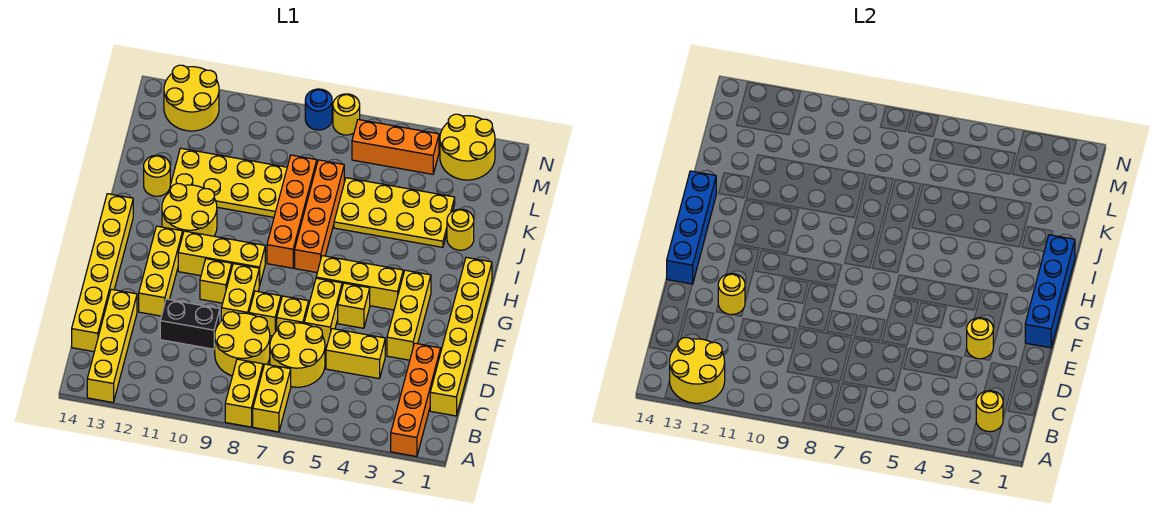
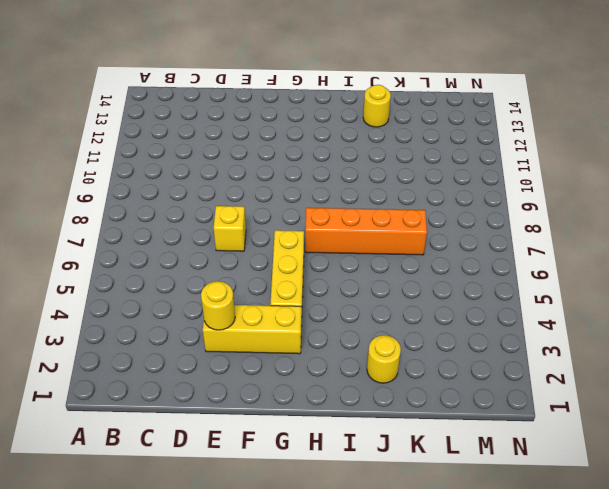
none -> orange 1x4 brick [391,343,441,456]
none -> yellow 1x2 brick [253,364,291,432]
none -> yellow 1x2 brick [225,359,263,427]
none -> yellow 1x4 brick [87,289,137,402]

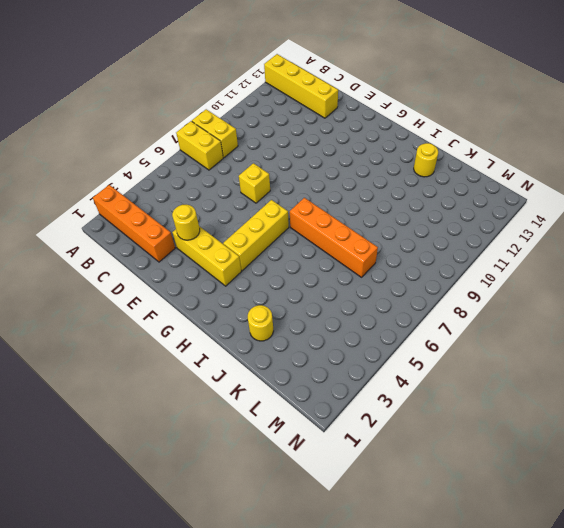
none -> yellow 1x6 brick [430,257,492,416]
none -> yellow 2x2 round brick [270,322,325,387]
none -> yellow 2x2 round brick [214,312,270,376]
none -> yellow 1x6 brick [72,194,133,352]

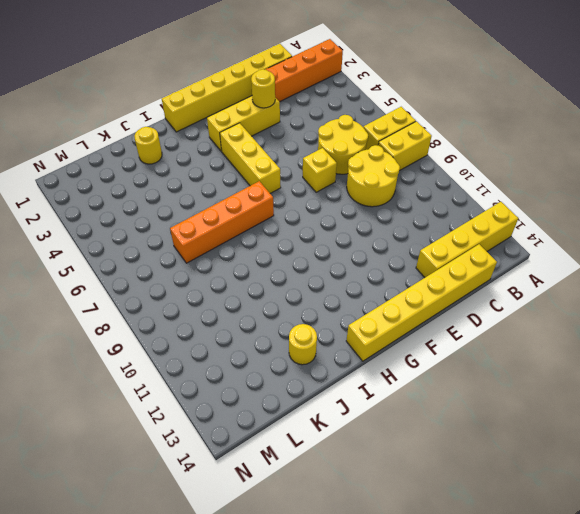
none -> yellow 1x2 brick [326,329,385,379]
none -> black 1x2 brick [160,299,220,349]
none -> yellow 1x2 brick [304,278,342,346]
none -> yellow 1x1 brick [249,291,281,336]

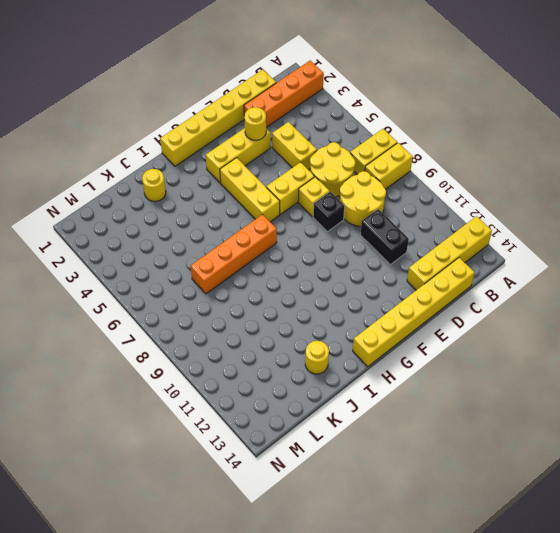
black 1x1 brick [313,192,345,232] -> yellow 1x1 brick [249,291,281,336]
none -> yellow 1x2 brick [221,264,259,321]
none -> yellow 1x3 brick [139,226,183,316]
none -> yellow 1x1 brick [338,283,370,328]
none -> yellow 1x1 brick [200,259,232,303]

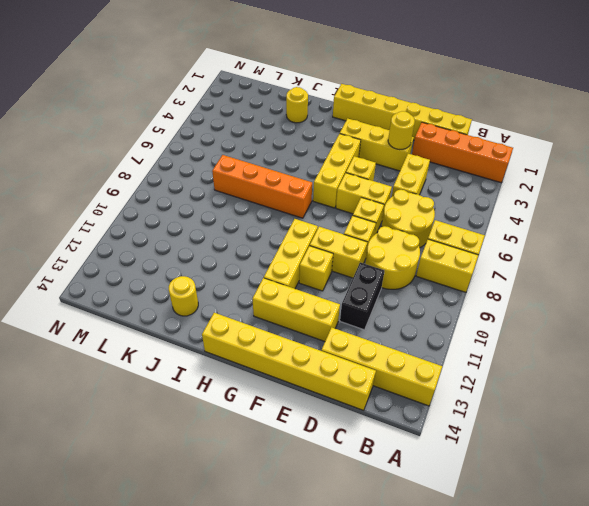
none -> orange 1x4 brick [267,155,317,268]
none -> yellow 2x2 round brick [162,184,217,236]
none -> yellow 2x4 plate [334,178,455,247]
none -> yellow 2x4 plate [169,148,287,217]

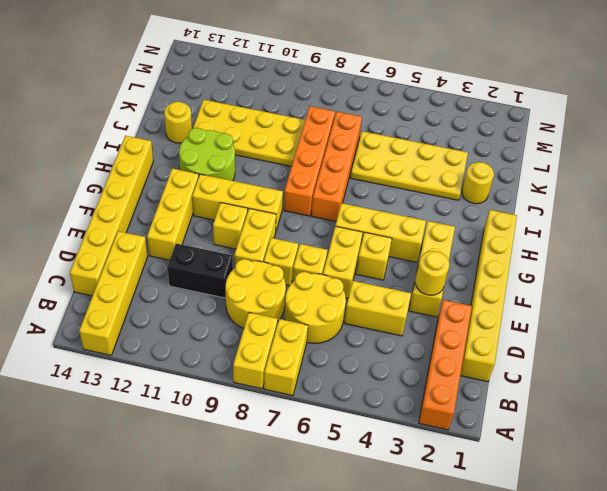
lime 2x2 round brick [179,128,235,181] -> yellow 2x2 round brick [162,184,217,236]
none -> yellow 2x2 round brick [440,114,495,180]
none -> orange 1x3 brick [352,120,439,174]
none -> yellow 2x2 round brick [164,65,219,131]
none -> yellow 1x1 round brick [333,94,360,135]

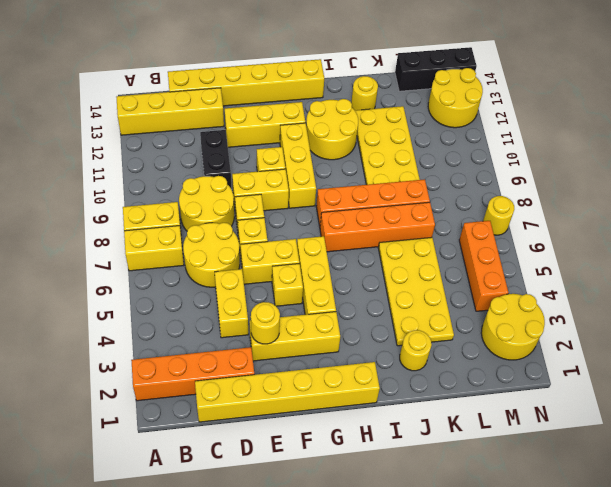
black 1x3 brick [395,47,477,91] -> none
none -> blue 1x1 round brick [305,89,332,130]
none -> yellow 2x2 round brick [670,338,725,403]
none -> yellow 1x1 round brick [976,391,1003,432]
none -> yellow 1x1 round brick [718,274,745,315]

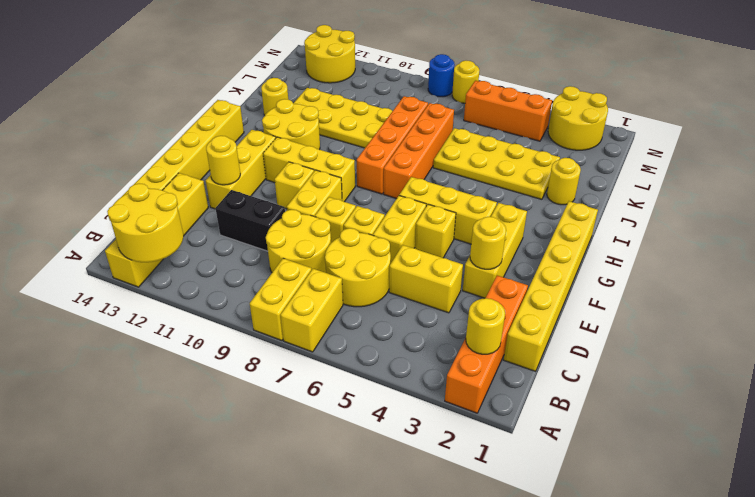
none -> blue 1x4 brick [1025,235,1075,348]
none -> blue 1x4 brick [667,171,716,284]

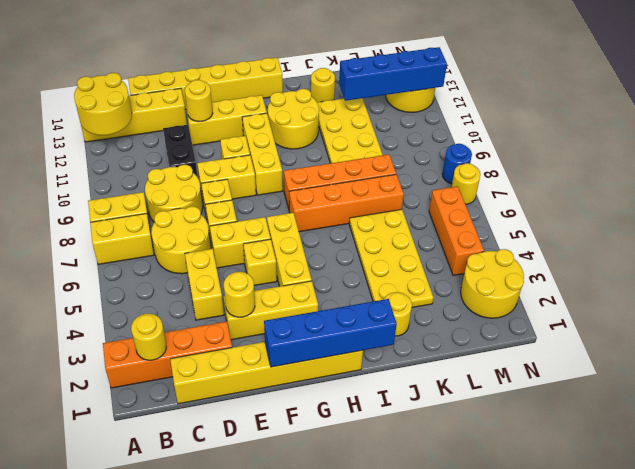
blue 1x4 brick [339,47,447,101] -> blue 1x4 brick moved to [667,171,716,284]

